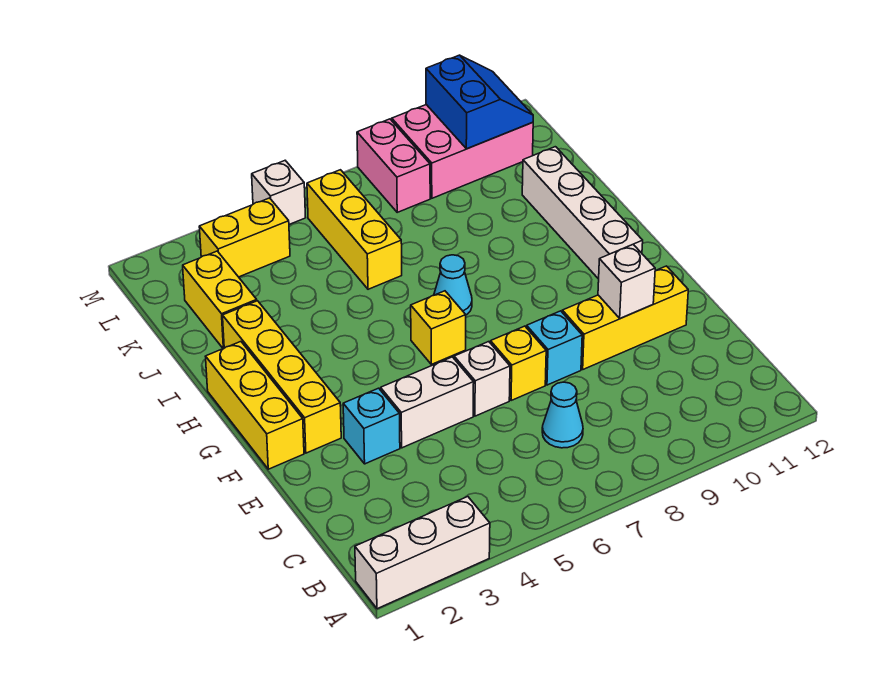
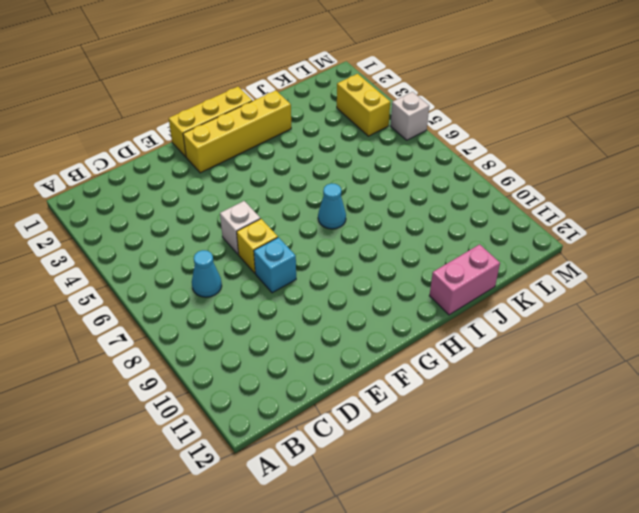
pink 1x2 brick [429,244,500,315] -> pink 1x2 brick moved to [357,119,430,212]
none -> white 1x3 brick [355,497,490,609]
none -> cyan 1x1 brick [343,388,400,464]
none -> white 1x2 brick [381,357,474,448]

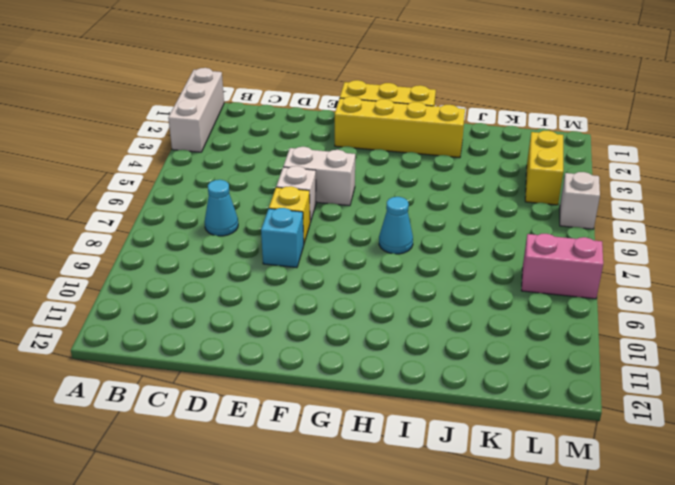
white 1x2 brick [283,147,355,206] -> white 1x2 brick turned to [381,357,474,448]
none -> cyan 1x1 brick [343,388,400,464]
none -> yellow 1x3 brick [562,266,688,369]
none -> yellow 1x1 brick [411,291,466,364]

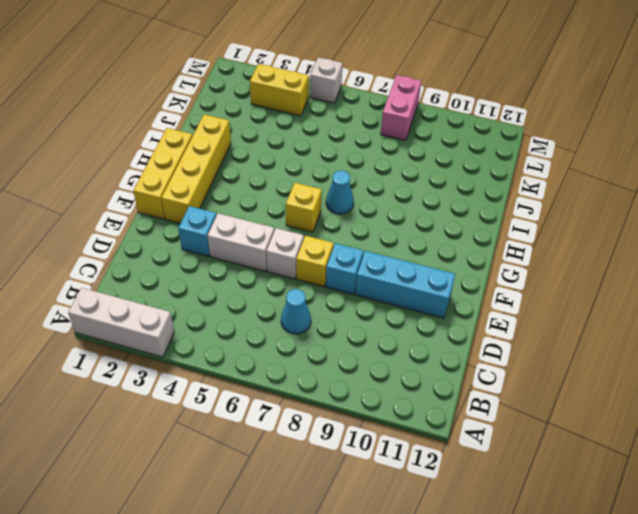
cyan 1x3 brick [355,251,455,318] -> yellow 1x3 brick [562,266,688,369]
none -> white 1x4 brick [522,147,643,279]
none -> yellow 1x2 brick [183,251,257,349]
none -> yellow 1x3 brick [307,170,402,289]

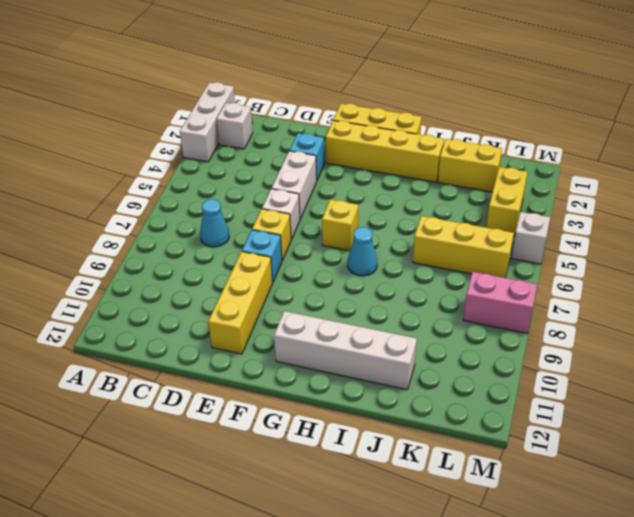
white 1x1 brick [217,103,253,149] -> white 1x1 brick moved to [598,245,655,318]
none -> pink 2x3 brick [392,105,533,198]
none -> blue 2x2 slope [426,55,533,149]

